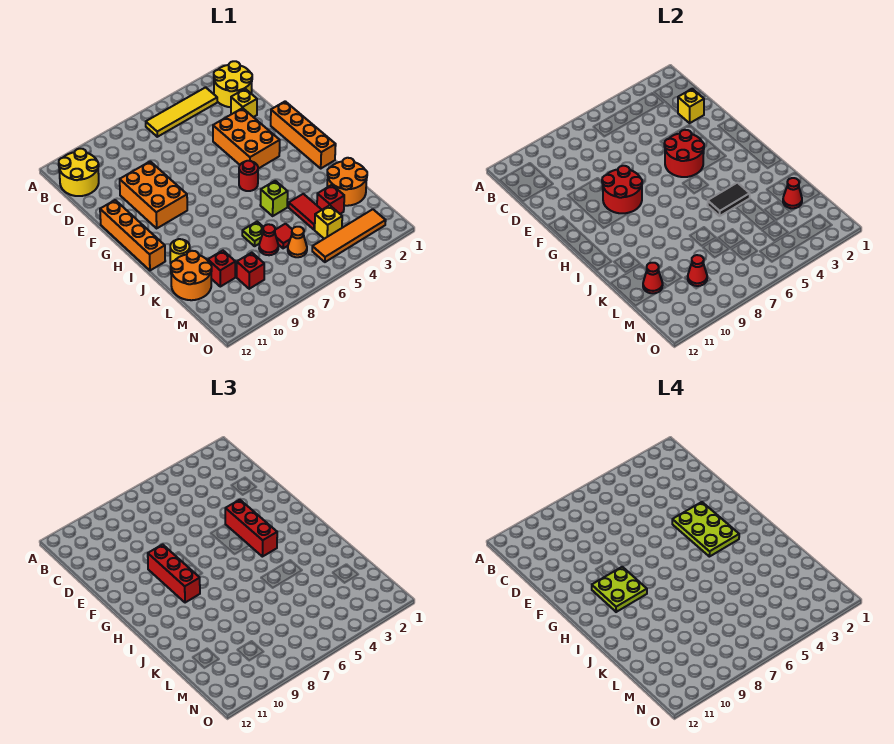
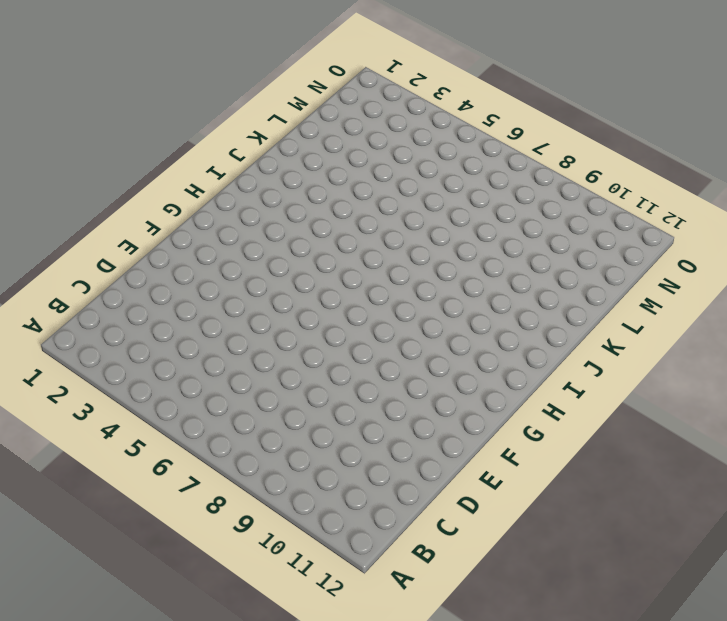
none -> yellow 2x2 round brick [214,61,252,107]
none -> yellow 1x4 tile [146,87,217,137]
none -> yellow 2x2 round brick [59,149,99,196]
none -> yellow 1x1 brick [231,89,257,117]

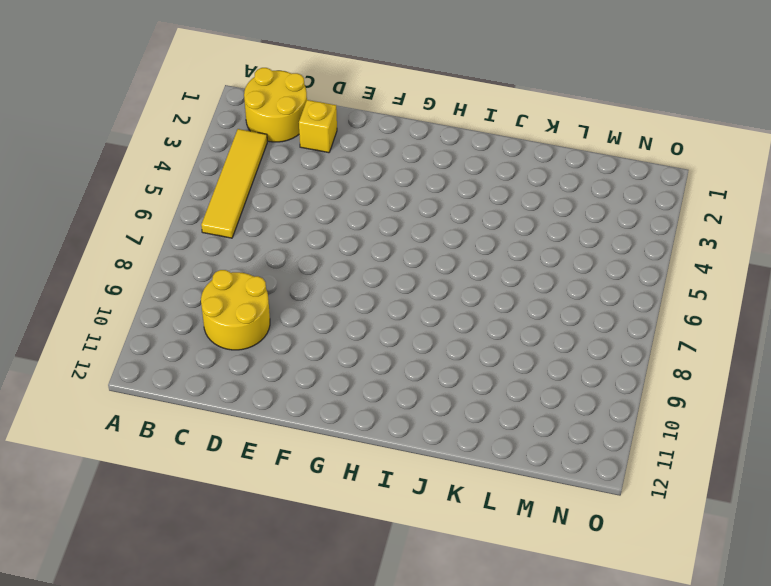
yellow 2x2 round brick [201,270,270,350] -> yellow 2x2 round brick moved to [59,149,99,196]
none -> orange 2x3 brick [213,108,280,169]
none -> orange 2x3 brick [120,161,187,228]
none -> orange 1x4 brick [271,101,336,168]
none -> orange 1x4 brick [100,200,165,270]

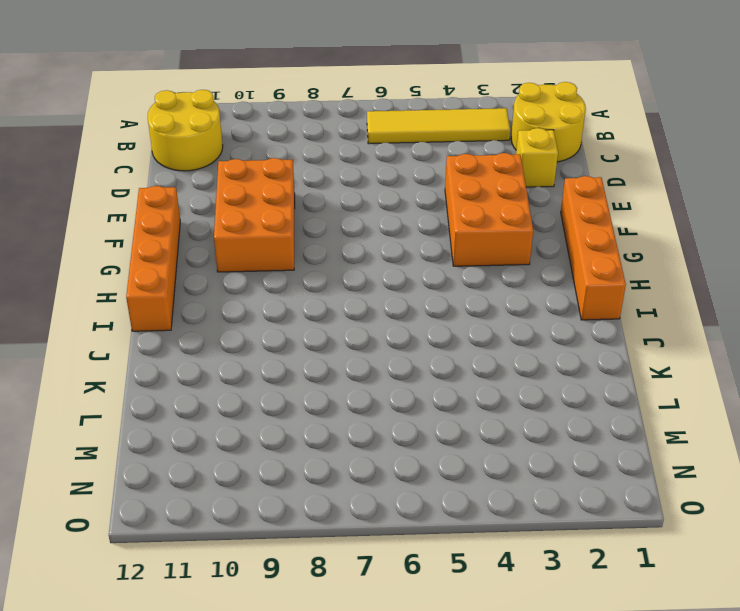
none -> red 1x1 round brick [239,161,258,191]
none -> lime 1x1 brick [260,181,288,216]
none -> yellow 1x1 round brick [170,239,190,263]
none -> orange 2x2 round brick [327,158,367,206]

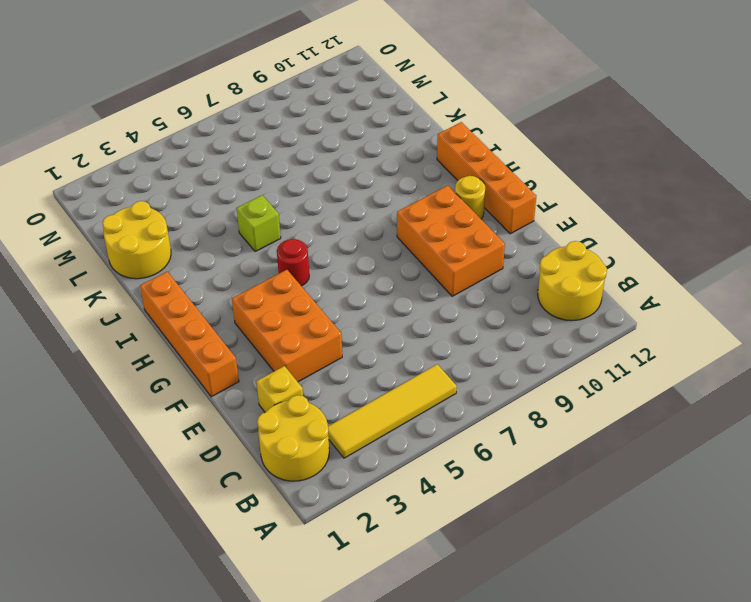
yellow 1x1 round brick [455,176,485,219] -> yellow 1x1 round brick moved to [170,239,190,263]
yellow 2x2 round brick [103,201,171,279] -> orange 2x2 round brick [327,158,367,206]
none -> red 1x2 tile [289,194,322,230]
none -> lime 1x1 plate [242,222,263,246]
none -> orange 2x2 round brick [171,251,212,300]
none -> red 1x1 brick [317,185,344,214]

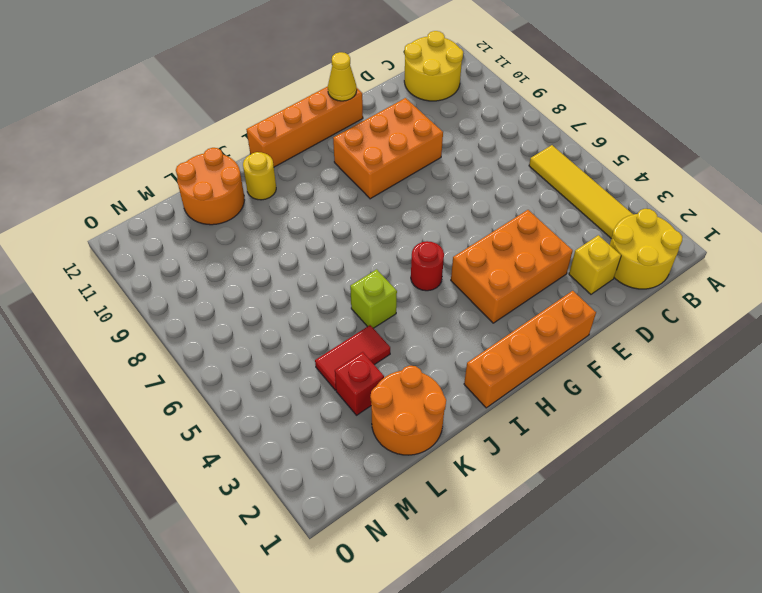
yellow 1x1 cone [328,52,357,101] -> none
none -> lime 1x1 plate [242,222,263,246]
none -> red 1x1 tile [275,224,292,248]
none -> red 1x1 cone [259,224,278,255]
none -> red 1x1 brick [208,251,235,287]

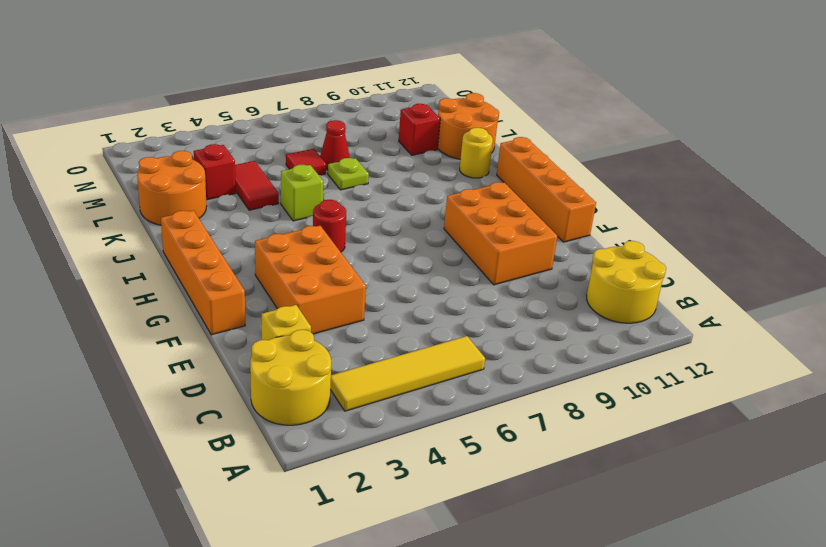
none -> yellow 1x1 brick [315,205,342,239]
none -> orange 1x1 cone [288,227,307,257]
none -> red 1x1 brick [237,253,264,289]
none -> orange 1x4 tile [312,209,386,262]

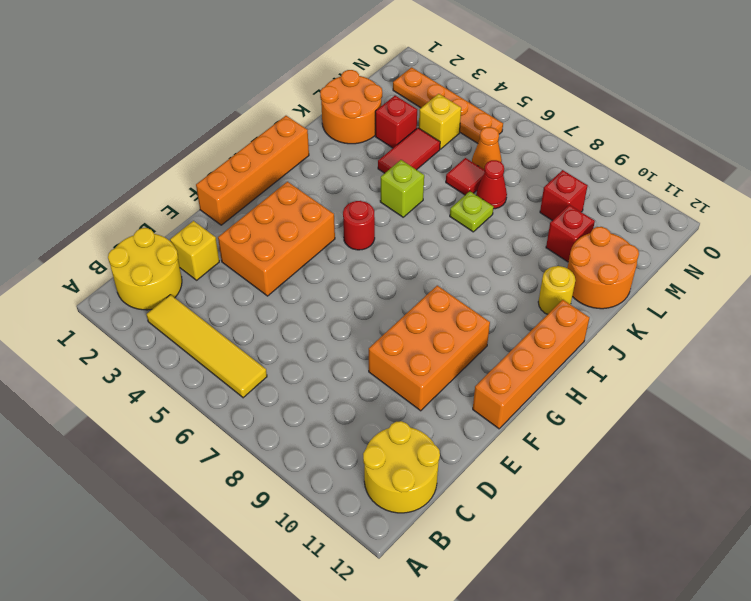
orange 1x4 plate [393,67,503,143] -> orange 1x4 tile [312,209,386,262]
none -> yellow 1x1 brick [678,89,704,123]
none -> red 2x2 round brick [664,130,704,177]
none -> red 2x2 round brick [602,166,642,213]
none -> black 1x2 tile [707,183,750,216]

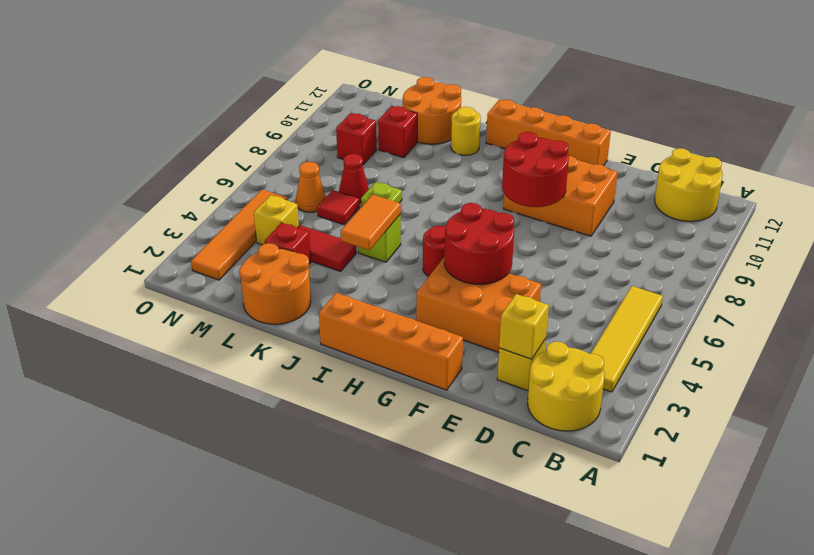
orange 1x2 tile [341,194,401,250] -> black 1x2 tile [707,183,750,216]
none -> red 1x1 cone [783,178,802,208]
none -> red 1x1 cone [643,263,663,293]
none -> red 1x1 cone [688,255,707,286]
none -> red 1x3 brick [225,500,277,557]

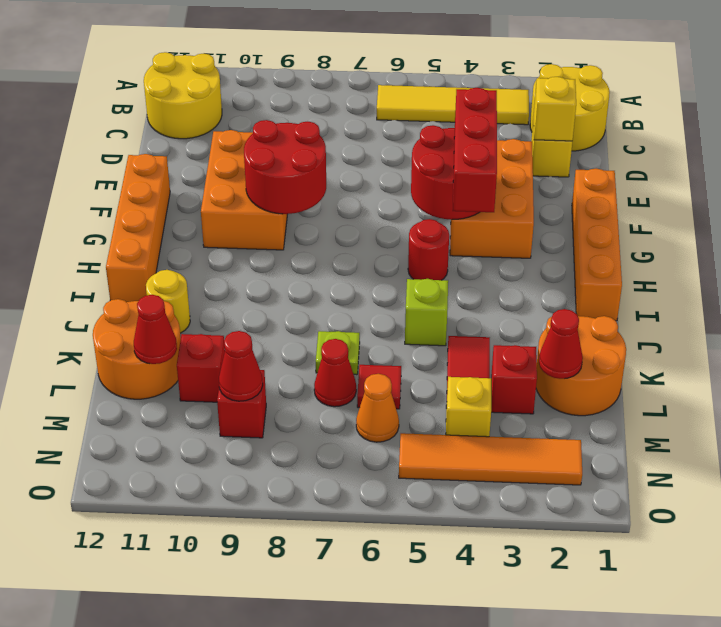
none -> black 1x2 tile [707,183,750,216]
none -> red 1x3 brick [148,544,200,603]
none -> lime 2x3 plate [672,502,739,557]
none -> lime 2x2 plate [592,567,647,612]

